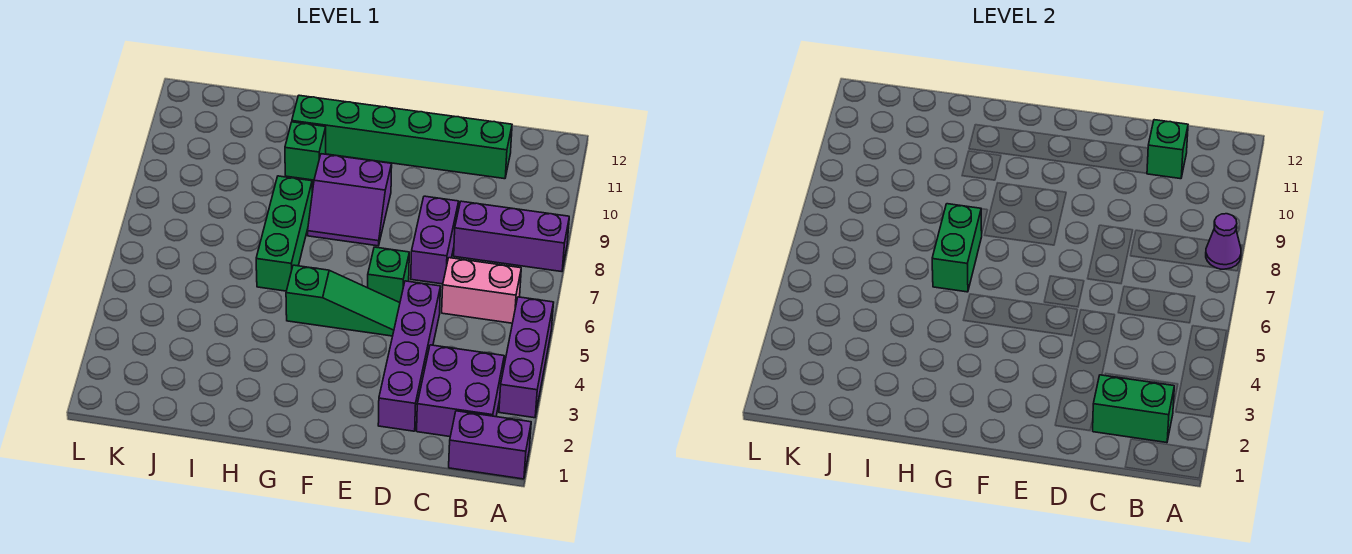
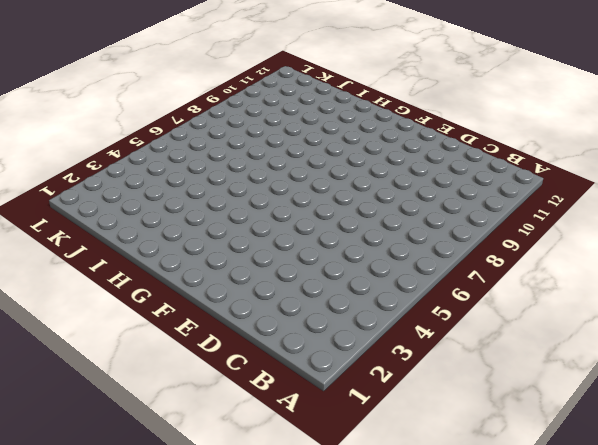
none -> purple 1x2 brick [449,411,531,479]
none -> purple 1x3 brick [499,297,554,418]
none -> purple 1x3 brick [454,201,569,272]

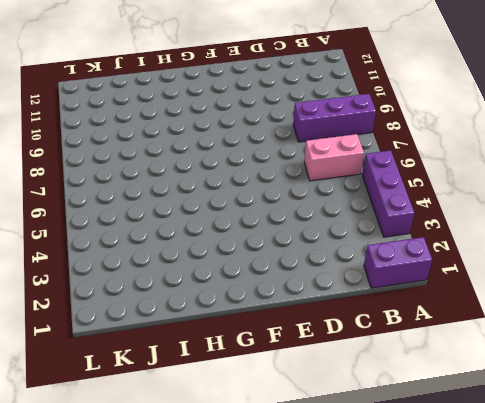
none -> purple 2x2 brick [417,345,504,437]
none -> green 1x6 brick [292,95,512,179]
none -> purple 1x4 brick [378,281,441,431]

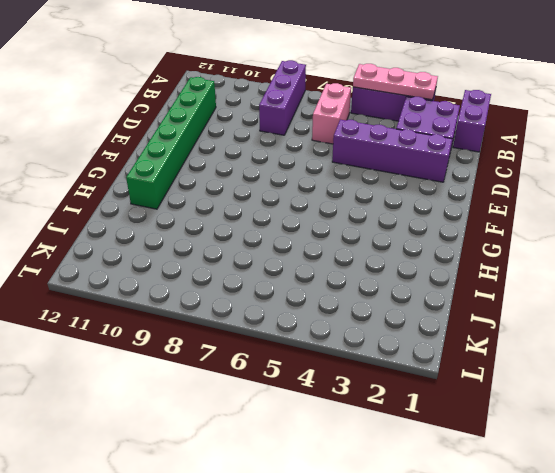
pink 1x3 plate [353,64,438,100] -> none
none -> purple 1x2 brick [411,196,459,284]
none -> green 1x3 slope [286,265,400,336]
none -> green 1x1 brick [368,247,409,303]

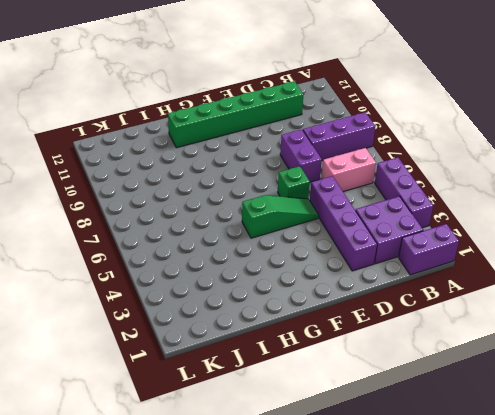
none -> purple 2x2 slope [308,154,392,246]
none -> green 1x3 brick [256,176,312,291]
none -> green 1x1 brick [285,122,326,180]

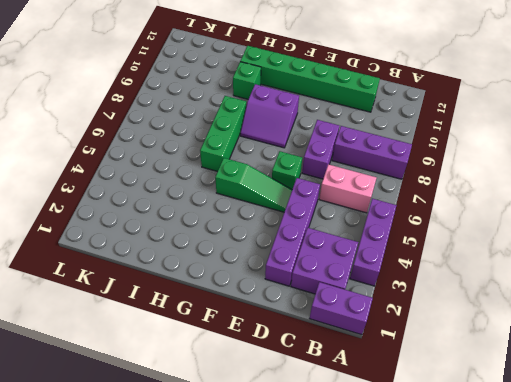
none -> purple 1x1 cone [1206,214,1241,269]
none -> green 1x2 brick [1093,375,1174,443]
none -> green 1x1 brick [1147,120,1188,179]

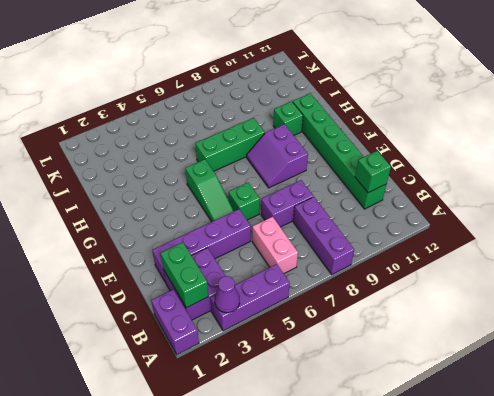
purple 1x1 cone [215,276,240,313] -> purple 1x1 cone moved to [1206,214,1241,269]
none -> green 1x2 brick [932,204,982,292]

